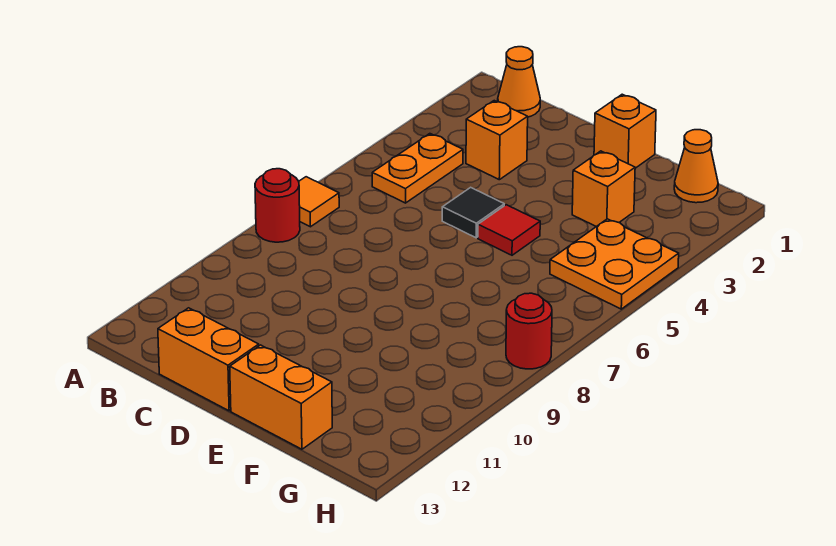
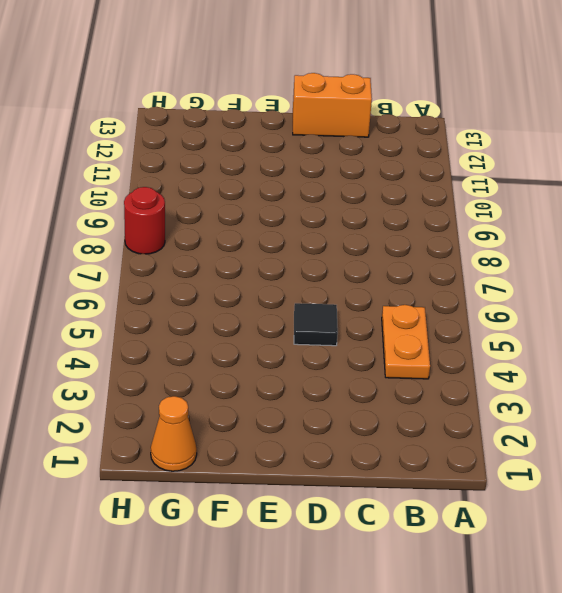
none -> orange 1x1 tile [299,177,339,227]
none -> red 1x1 round brick [255,169,300,242]
none -> orange 1x1 cone [498,47,540,117]

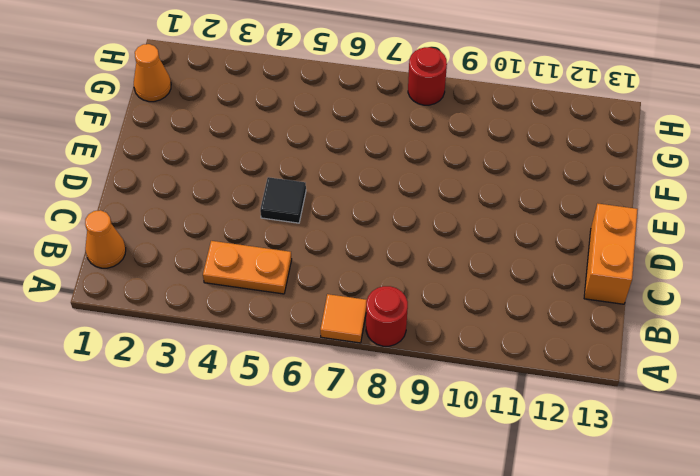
none -> orange 1x1 brick [466,101,528,180]
none -> orange 1x1 brick [594,94,656,168]
none -> red 1x1 tile [478,205,540,255]

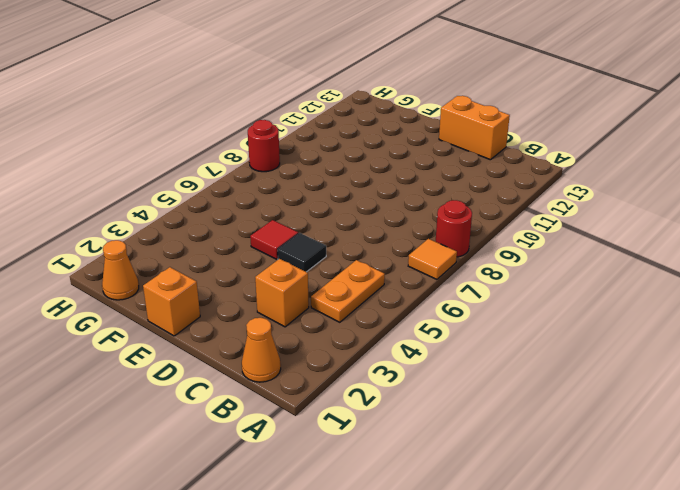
none -> orange 1x2 brick [230,345,332,449]
none -> orange 1x1 brick [572,151,635,227]
none -> orange 2x2 plate [550,219,679,309]

